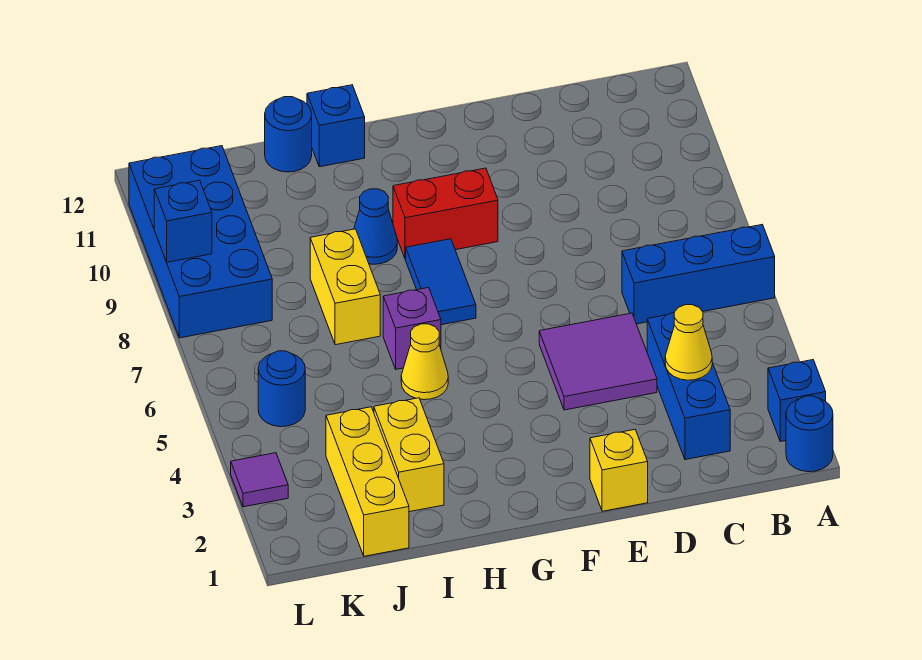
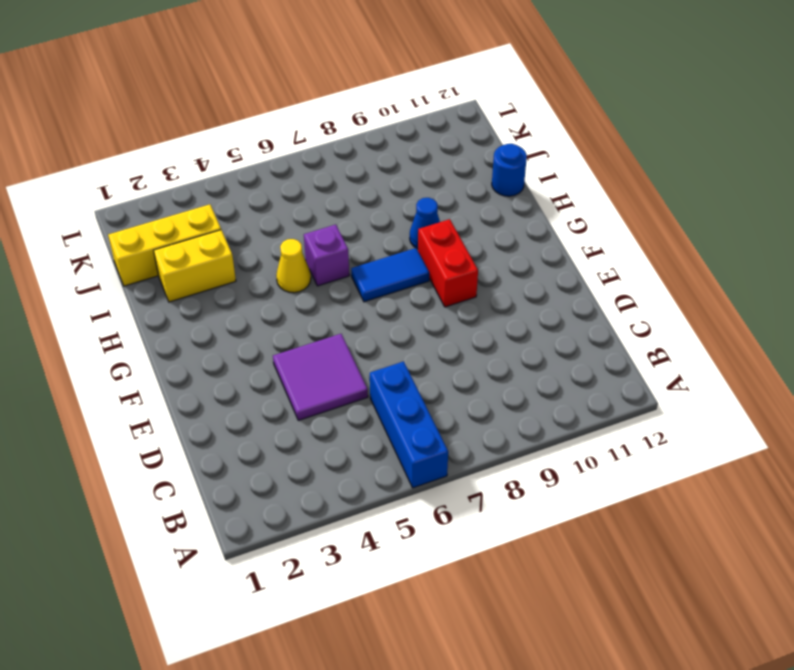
none -> blue 1x1 round brick [786,396,833,472]
none -> blue 1x1 brick [768,360,826,442]
none -> blue 1x3 brick [647,313,730,460]

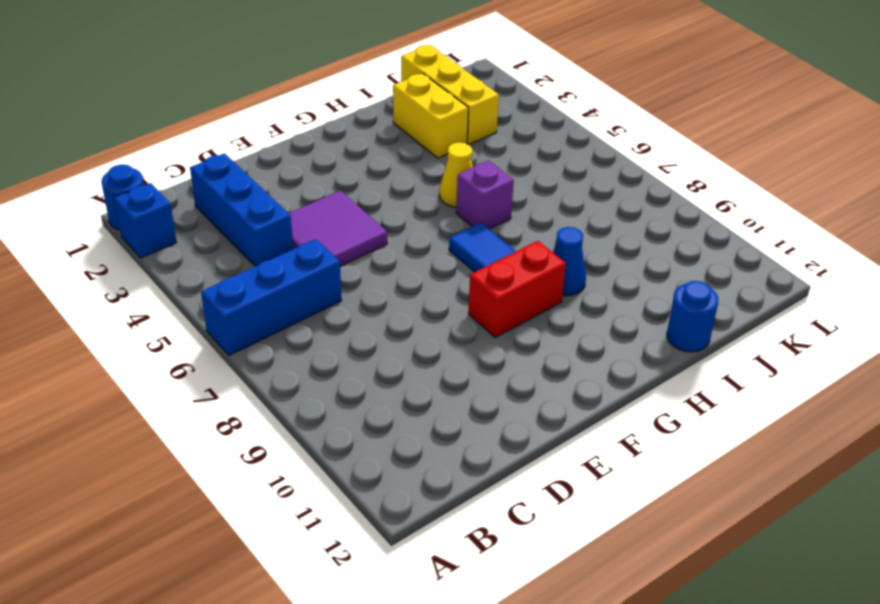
none -> yellow 1x1 brick [590,430,648,511]
none -> blue 1x1 brick [307,85,365,167]
none -> yellow 1x2 brick [310,229,380,345]

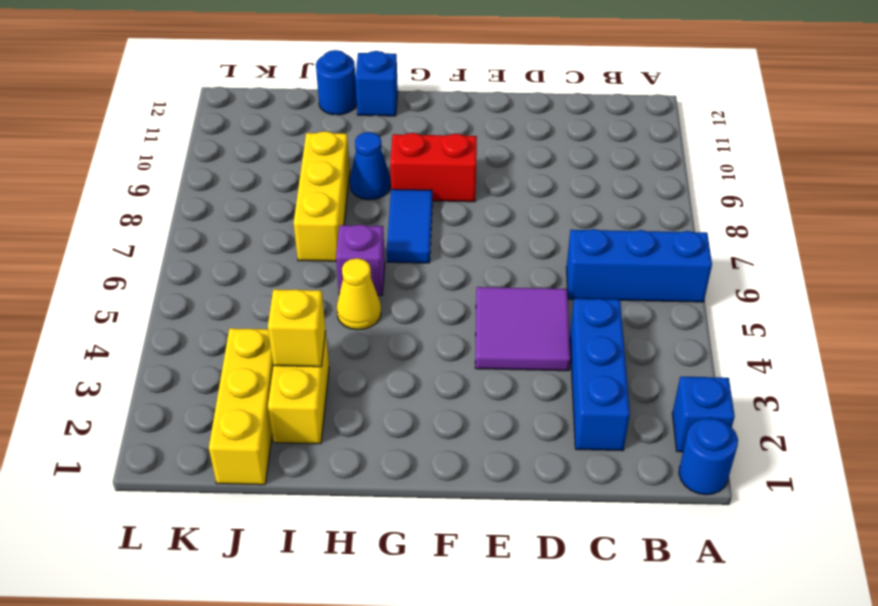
yellow 1x1 brick [268,289,326,367] -> yellow 1x1 brick moved to [590,430,648,511]
yellow 1x3 brick [294,131,350,261] -> yellow 1x2 brick [310,229,380,345]
none -> blue 1x1 round brick [258,351,305,427]
none -> blue 2x4 brick [129,146,272,338]
none -> purple 1x1 tile [231,453,288,507]

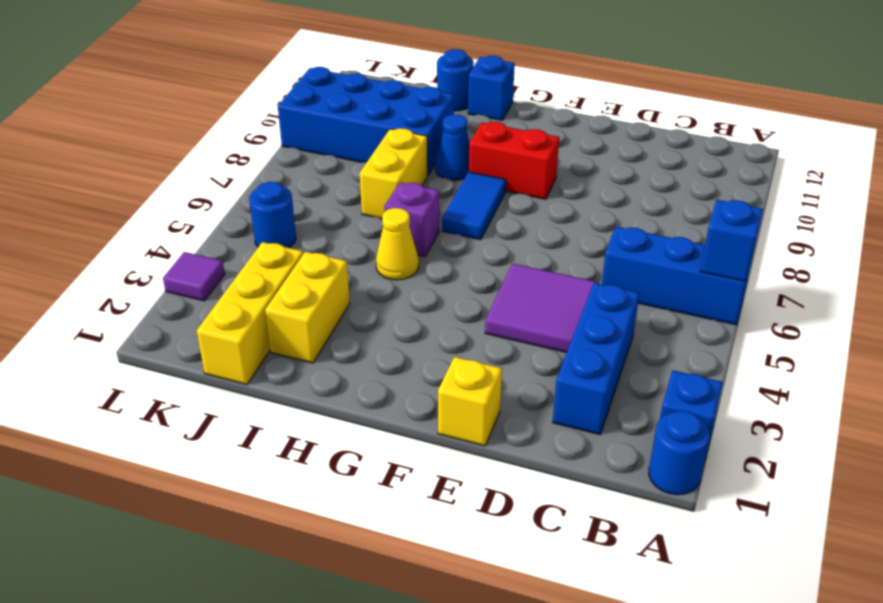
blue 1x1 brick [700,200,763,282] -> blue 1x1 brick moved to [154,180,212,262]
blue 2x4 brick [278,67,454,175] -> blue 2x4 brick turned to [129,146,272,338]
none -> yellow 1x1 cone [665,305,712,380]

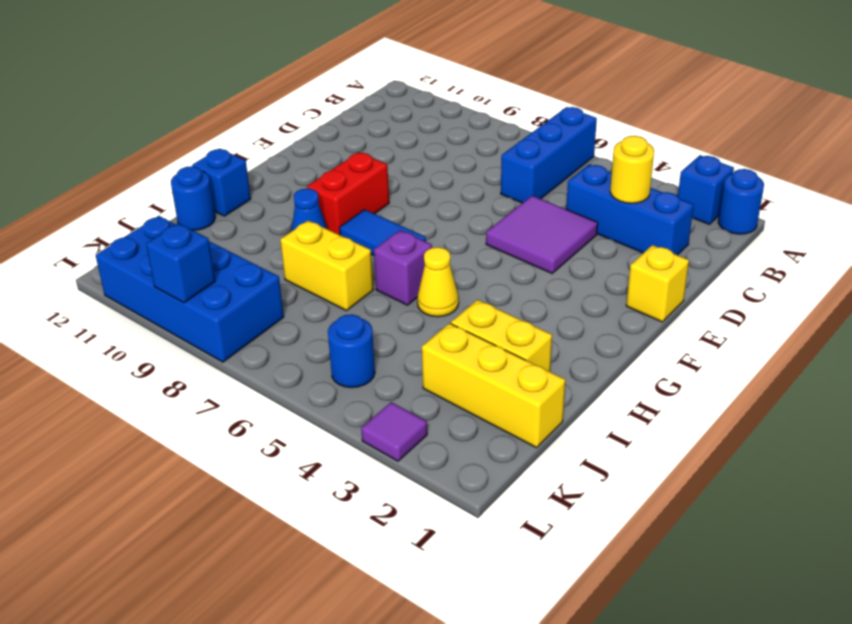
yellow 1x1 round brick [610,136,654,203] -> yellow 1x1 cone [665,305,712,380]

